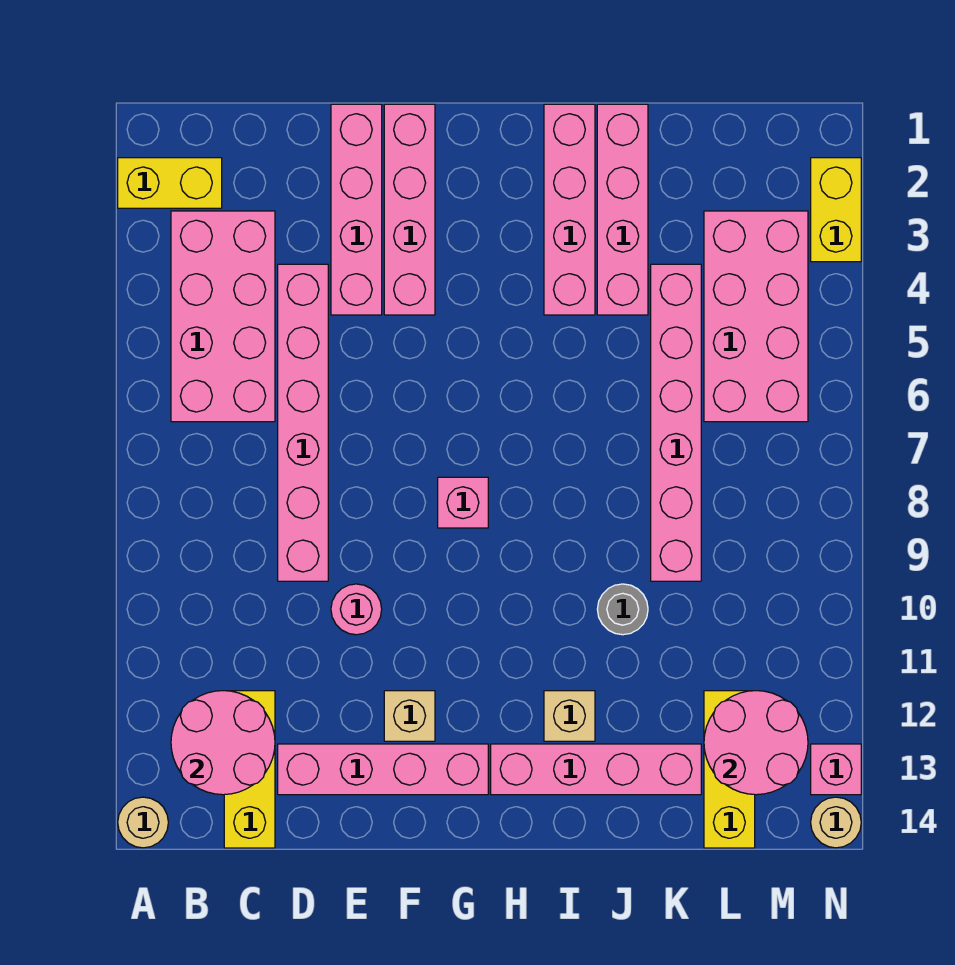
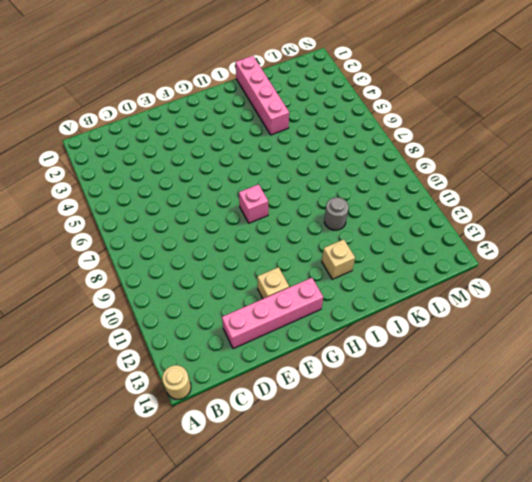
none -> yellow 1x2 brick [118,158,222,208]
none -> pink 2x4 brick [171,211,275,422]
none -> yellow 1x3 brick [224,691,275,848]

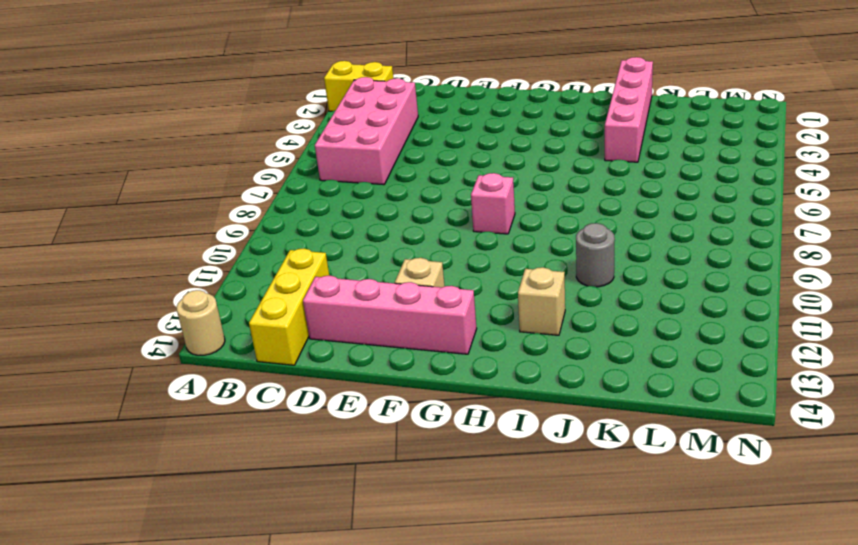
none -> pink 1x6 brick [278,264,328,581]
none -> pink 1x4 brick [331,104,382,315]
none -> pink 1x1 round brick [331,584,382,635]

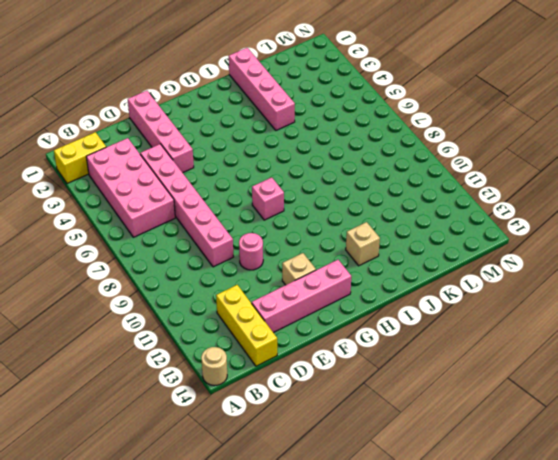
none -> pink 1x4 brick [384,104,435,315]
none -> pink 1x4 brick [491,744,701,795]
none -> pink 1x4 brick [544,104,595,315]

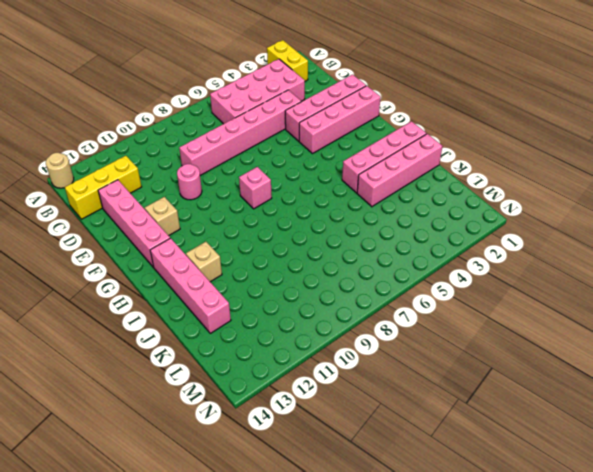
none -> grey 1x1 round brick [597,584,648,635]
none -> pink 1x6 brick [651,264,701,581]
none -> pink 2x4 brick [704,211,808,422]

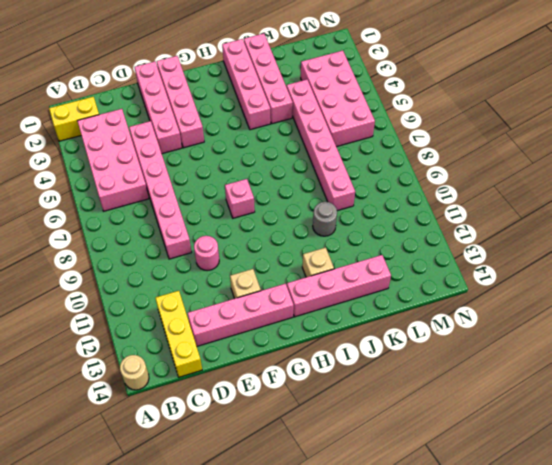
none -> yellow 1x3 brick [704,691,755,848]
none -> yellow 1x2 brick [811,158,861,262]
none -> pink 1x1 brick [811,744,861,795]

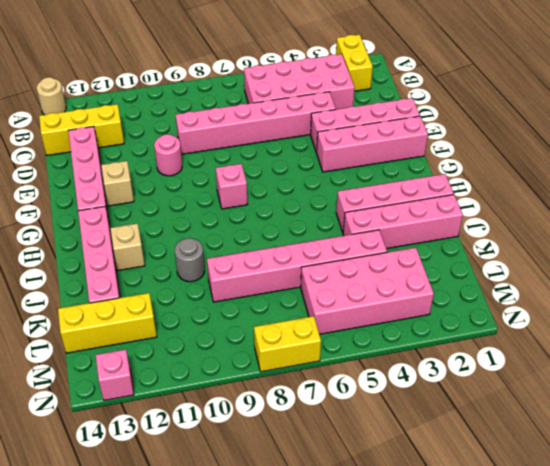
yellow 1x2 brick [254,316,321,372] -> yellow 1x2 brick moved to [811,158,861,262]
none -> tan 1x1 round brick [811,797,861,848]
none -> pink 2x2 round brick [171,691,275,795]
none -> pink 2x2 round brick [704,691,808,795]

